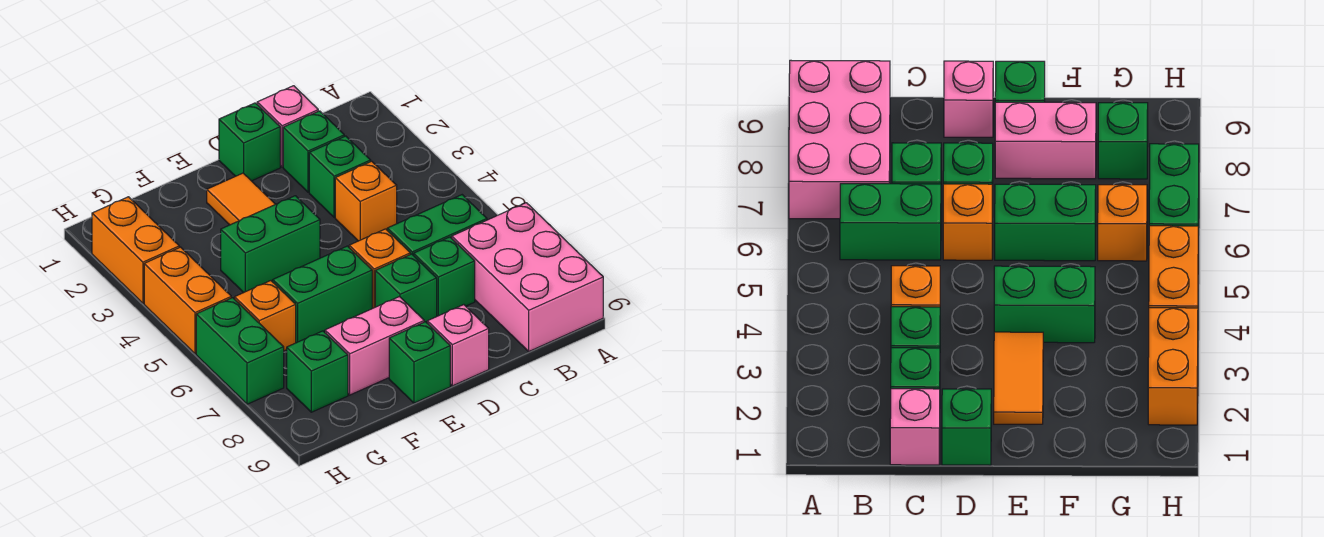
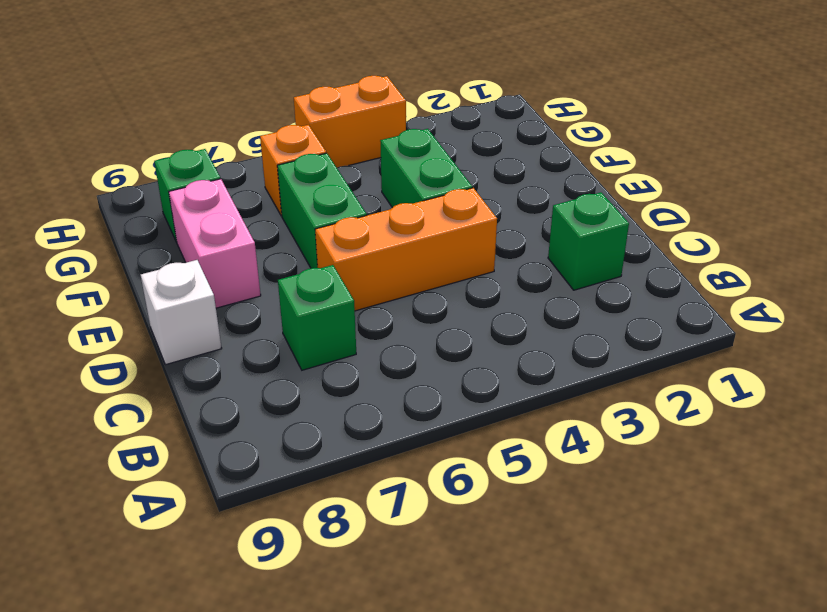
orange 1x3 brick [315,188,497,311] -> orange 1x1 brick [349,229,410,308]
white 1x1 brick [141,260,222,365] -> pink 1x1 brick [427,305,489,386]
none -> pink 2x3 brick [452,203,603,351]
none -> green 1x2 brick [387,195,487,256]
none -> pink 1x1 brick [257,86,318,167]

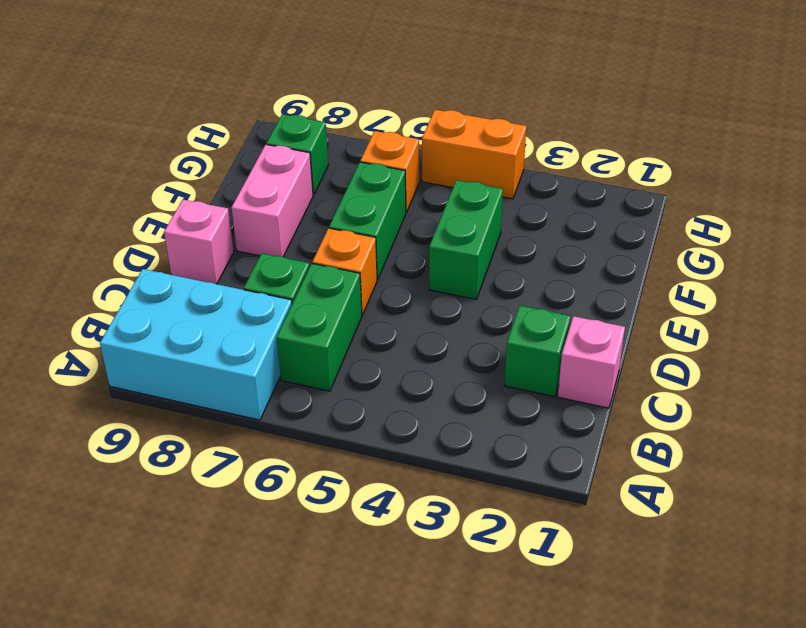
cyan 2x3 brick [100,269,292,420] -> pink 2x3 brick [452,203,603,351]
none -> green 1x1 brick [309,136,371,218]
none -> orange 1x1 brick [335,161,397,241]
none -> green 1x1 brick [219,103,280,181]

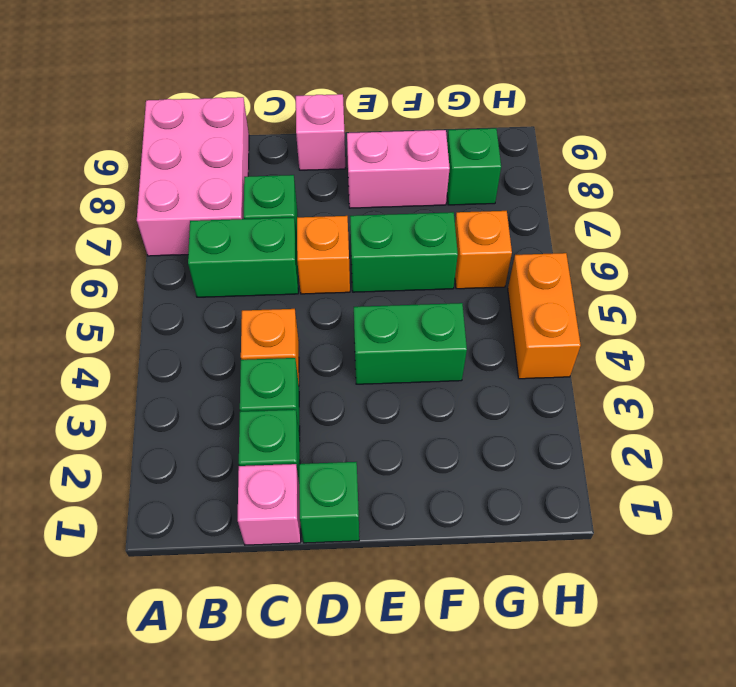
none -> green 1x1 brick [375,254,437,323]
none -> orange 1x2 tile [207,173,275,225]
none -> green 1x1 brick [389,322,450,403]

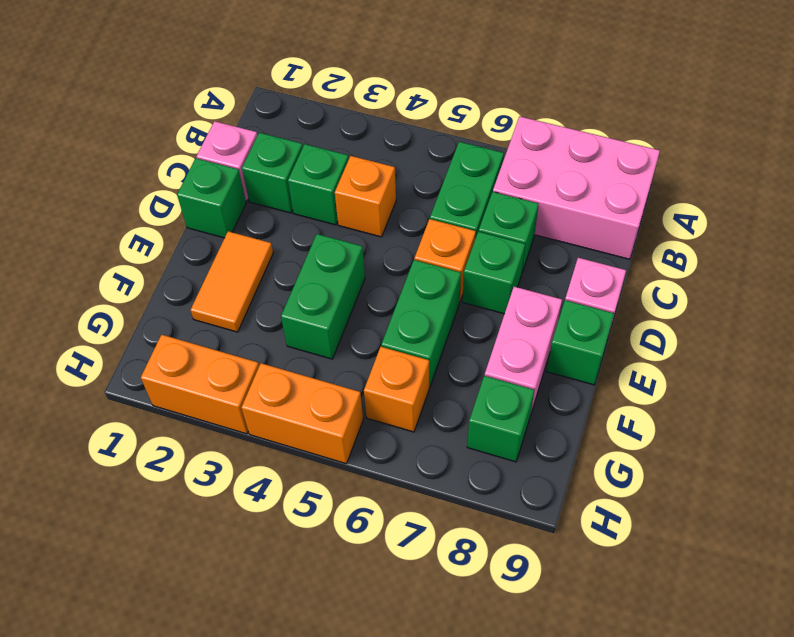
orange 1x2 tile [191,231,273,332] -> orange 1x2 tile turned to [207,173,275,225]
none -> green 1x2 brick [196,298,284,404]

